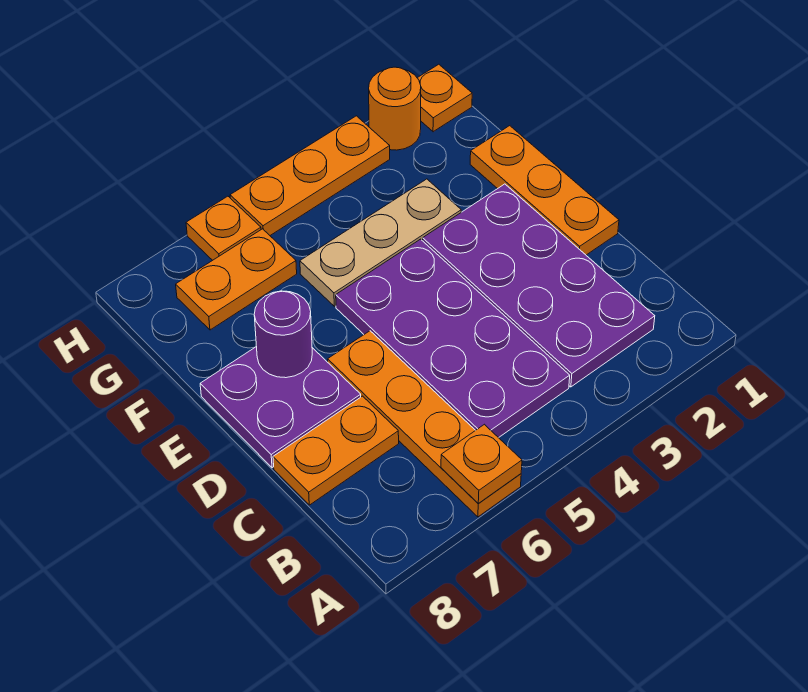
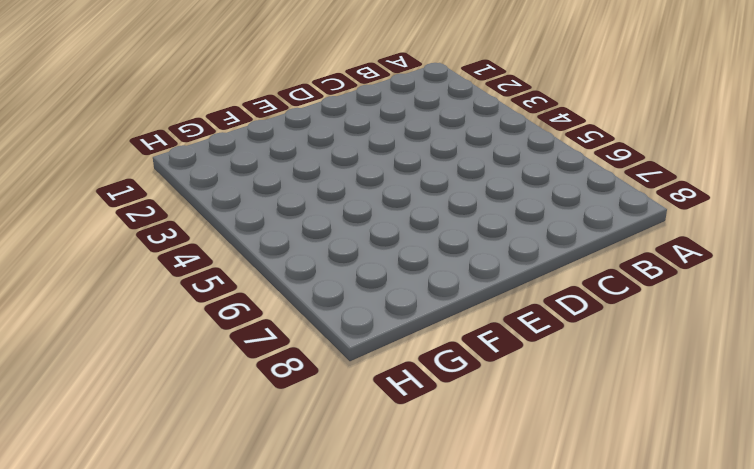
none -> orange 1x4 plate [328,331,521,517]
none -> purple 2x4 plate [423,184,655,387]
none -> purple 2x4 plate [336,239,570,438]

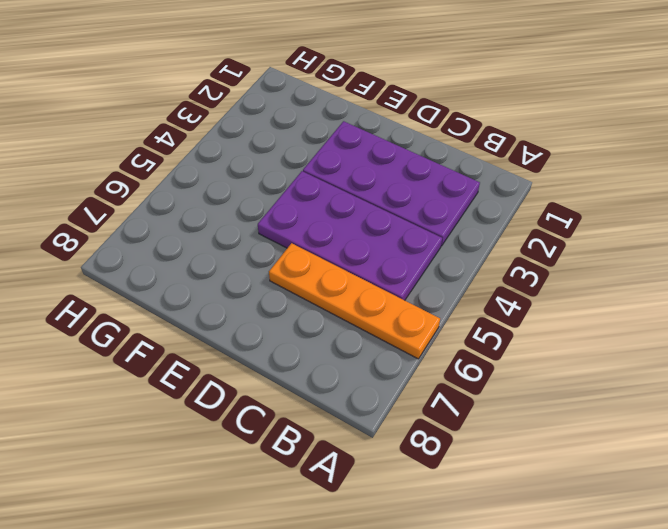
none -> orange 1x2 plate [273,396,399,505]
none -> orange 1x3 plate [470,126,619,255]
none -> purple 2x2 plate [200,347,361,468]

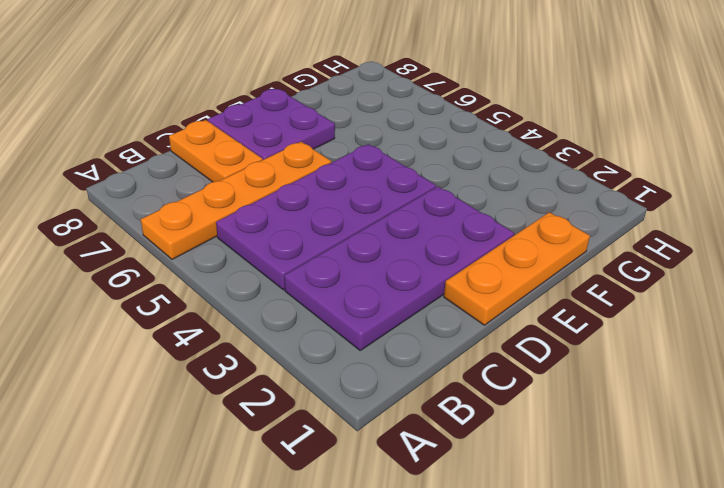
none -> tan 1x3 plate [300,179,461,306]
none -> orange 1x2 plate [176,229,297,330]
none -> orange 1x1 plate [418,64,472,132]

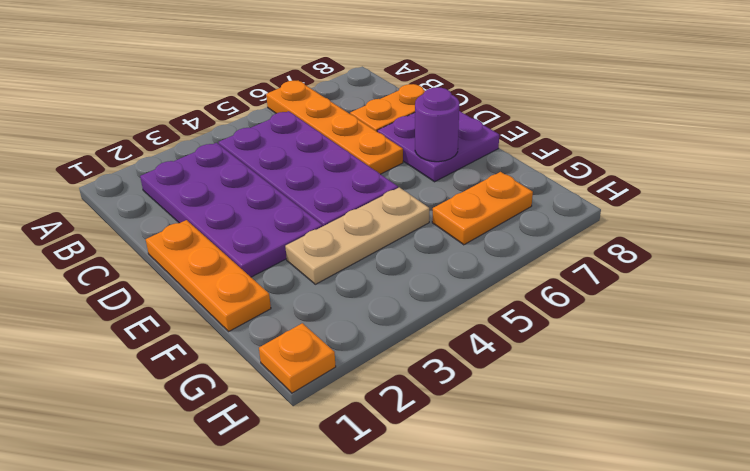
none -> orange 1x1 round brick [369,67,421,150]
none -> orange 1x3 plate [230,116,390,235]
none -> orange 1x1 plate [186,196,261,260]

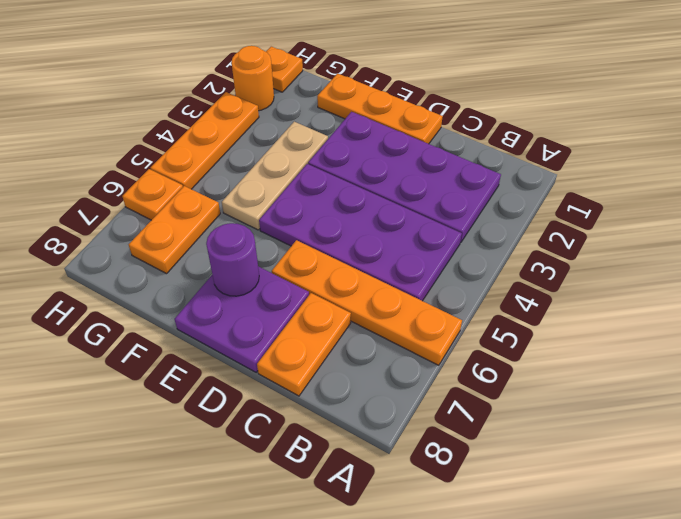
none -> orange 1x1 plate [441,424,522,504]

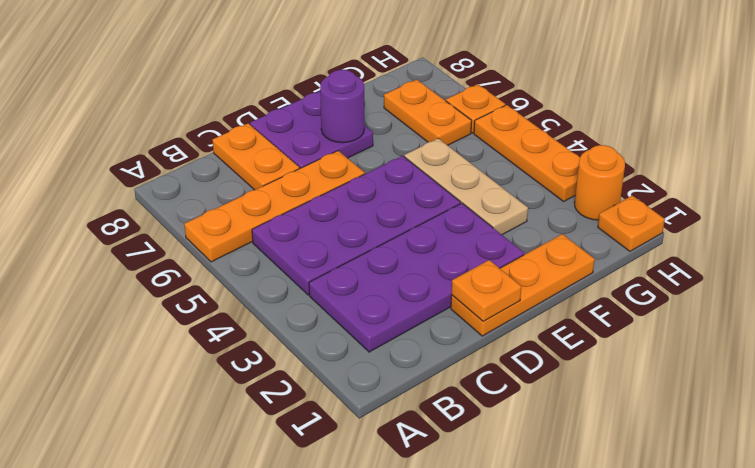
orange 1x1 plate [452,260,521,321] -> orange 1x1 plate moved to [441,424,522,504]

